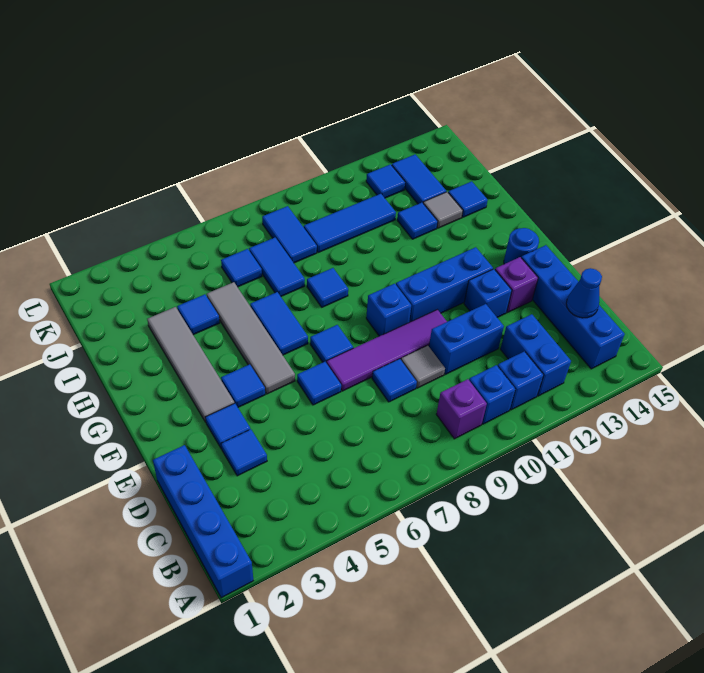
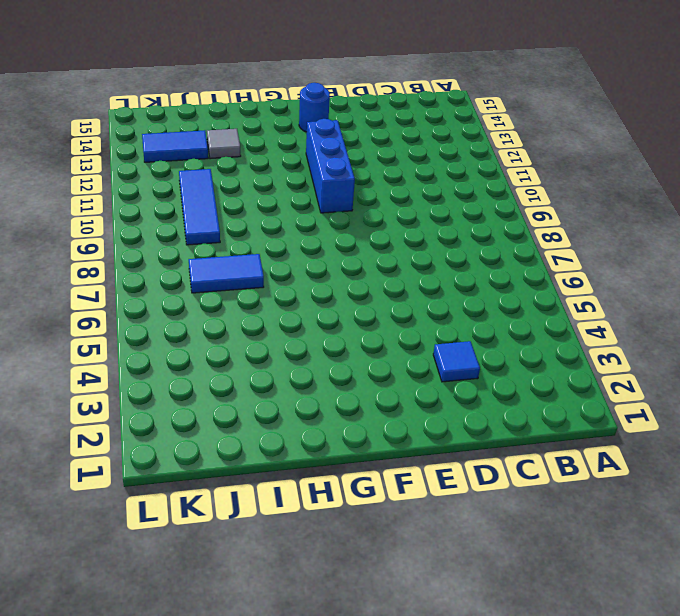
none -> blue 1x4 brick [153,445,253,598]
none -> purple 1x1 brick [436,379,487,439]
none -> blue 1x1 brick [469,365,515,424]
none -> blue 1x1 brick [498,351,544,410]

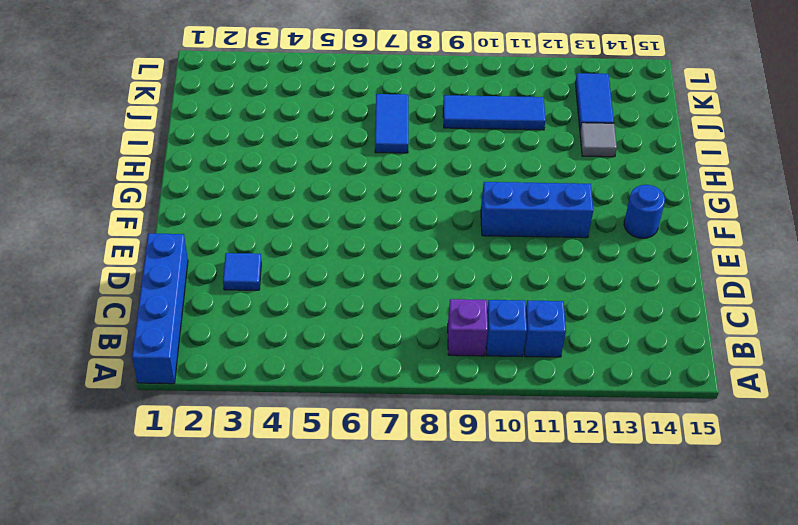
none -> blue 1x2 brick [501,314,571,396]
none -> blue 1x4 brick [521,245,625,369]
none -> blue 1x1 tile [372,359,417,402]
none -> grey 1x1 tile [401,346,445,388]

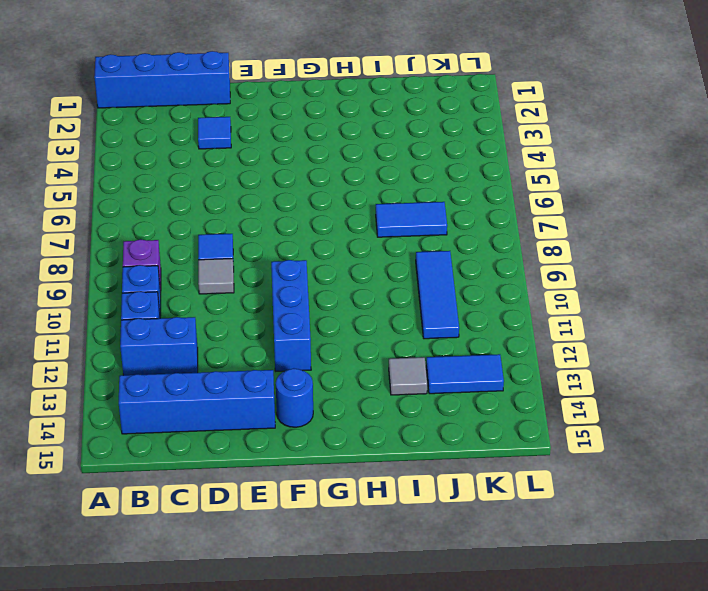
none -> blue 1x2 brick [429,304,504,374]
none -> blue 1x1 tile [205,403,250,449]
none -> blue 1x1 tile [297,362,341,405]
none -> purple 1x4 tile [327,310,447,391]

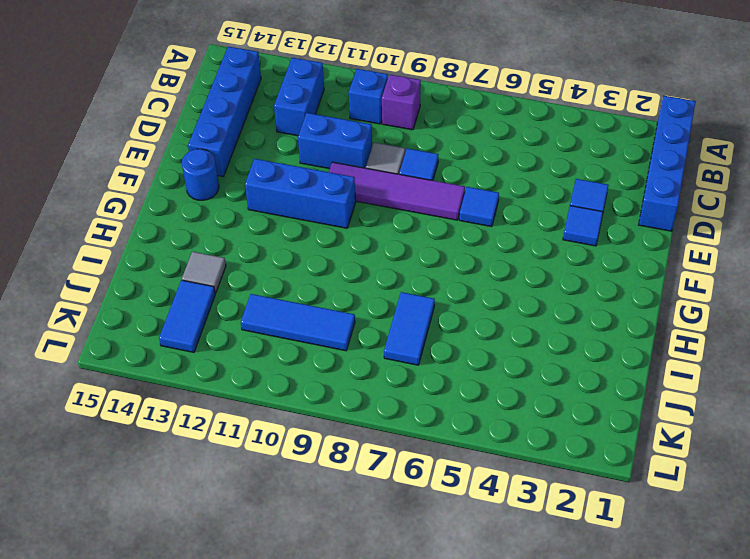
none -> blue 1x1 brick [498,351,544,410]
none -> blue 1x1 brick [464,269,512,317]
none -> purple 1x1 brick [495,257,538,313]
none -> grey 1x4 tile [147,307,234,422]

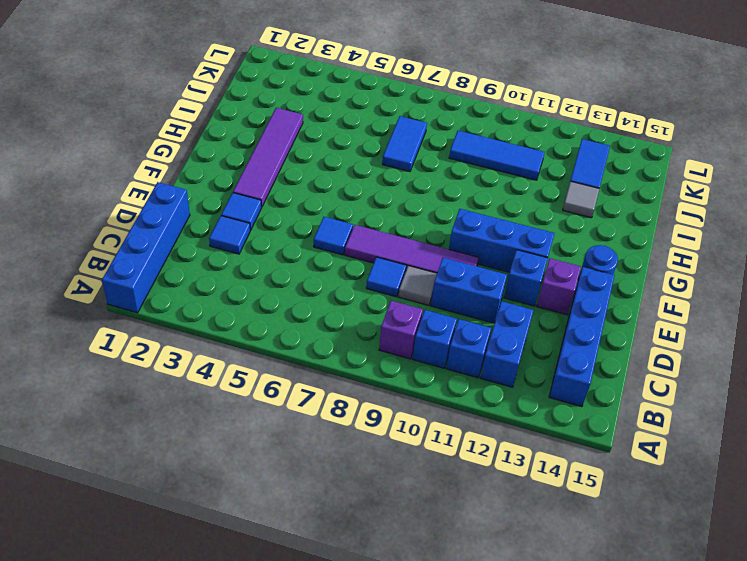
purple 1x4 tile [233,108,303,207] -> grey 1x4 tile [147,307,234,422]
none -> blue 1x1 tile [221,364,265,407]
none -> grey 1x4 tile [207,282,295,394]
none -> blue 1x1 tile [310,325,353,363]
none -> blue 1x1 brick [366,284,411,336]

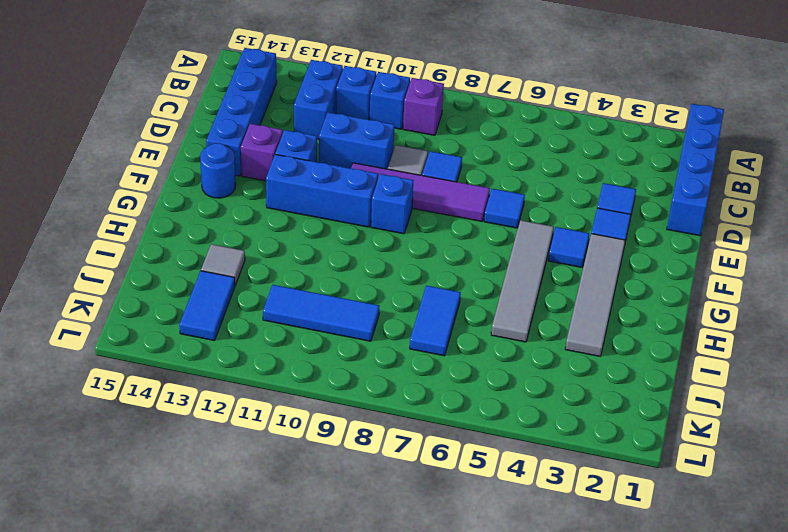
none -> blue 1x1 tile [310,325,353,363]
none -> blue 1x2 tile [250,292,308,355]
none -> blue 1x1 tile [307,268,348,307]
none -> blue 1x1 tile [177,294,220,335]

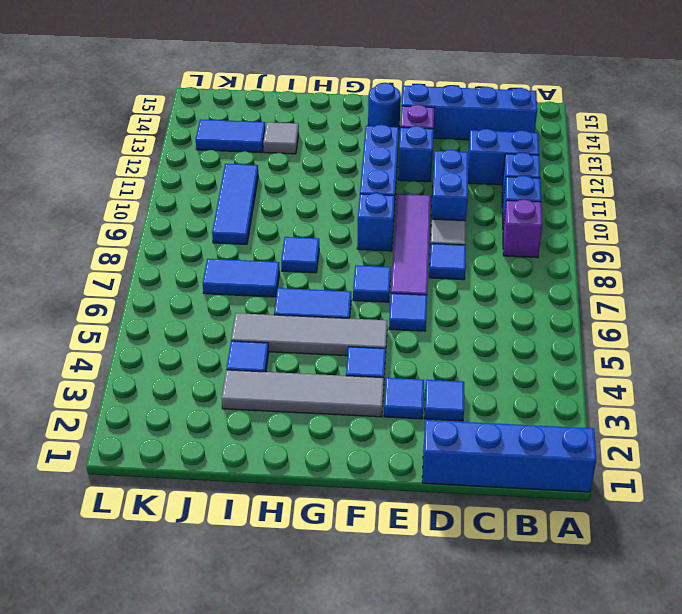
none -> blue 1x1 tile [397,203,438,239]
none -> blue 1x1 tile [448,181,488,217]
none -> blue 1x1 tile [221,249,262,287]
none -> blue 1x2 tile [262,206,317,263]

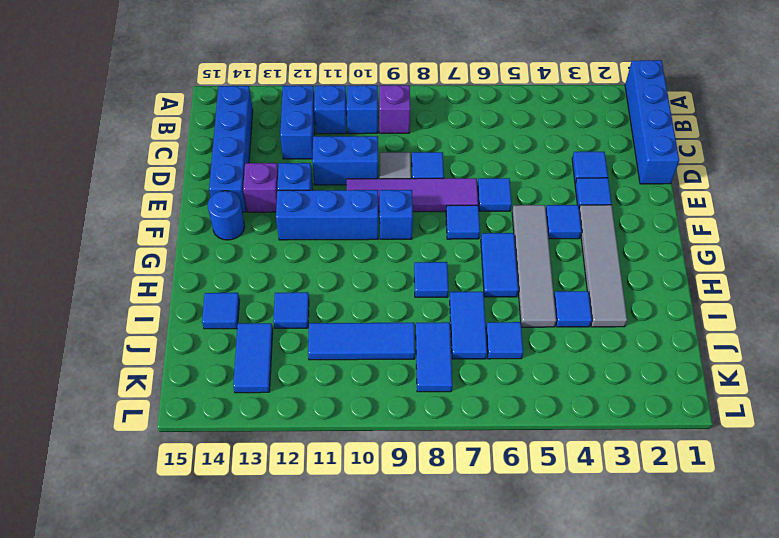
none -> grey 1x1 tile [423,192,463,228]
none -> blue 1x1 tile [366,164,405,198]
none -> blue 1x1 cone [566,268,602,318]

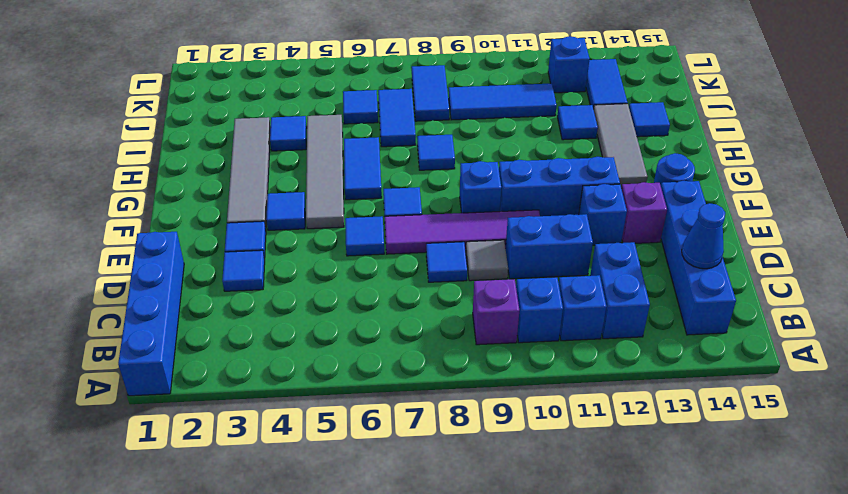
grey 1x3 tile [593,104,647,188] -> grey 1x1 tile [423,192,463,228]
blue 1x1 brick [548,36,589,93] -> blue 1x1 tile [366,164,405,198]

